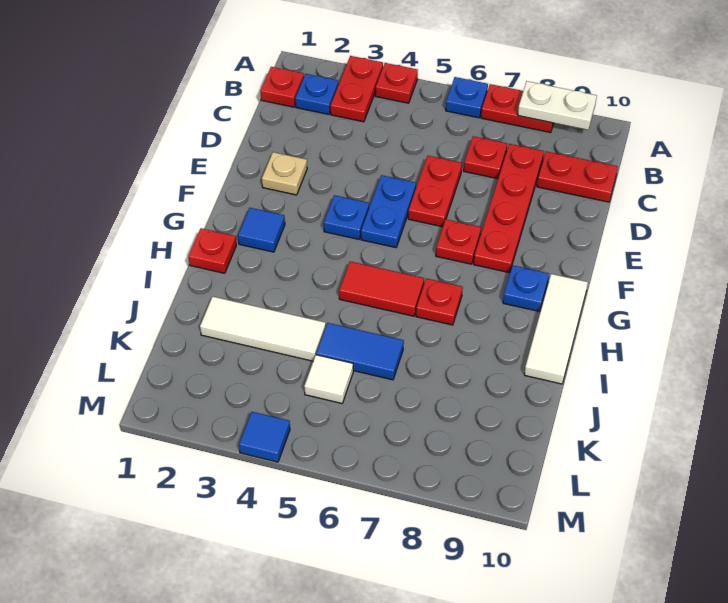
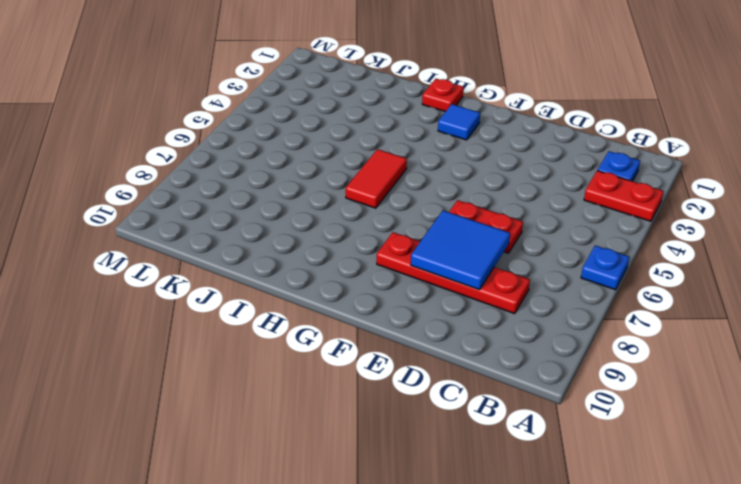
blue 2x2 tile [411,211,510,290] -> none
none -> red 1x1 plate [375,63,418,103]
none -> red 1x2 plate [481,84,554,133]
none -> red 1x1 plate [260,67,304,107]

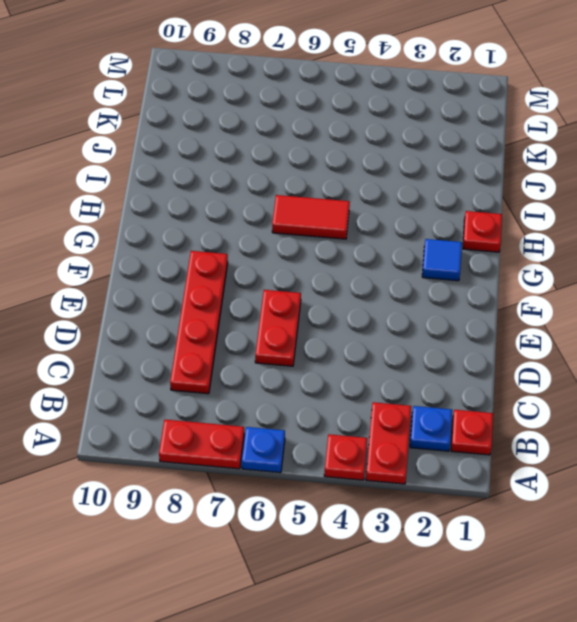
none -> red 1x1 plate [464,136,507,179]
none -> red 1x2 plate [537,151,618,202]
none -> tan 1x1 plate [262,152,307,195]

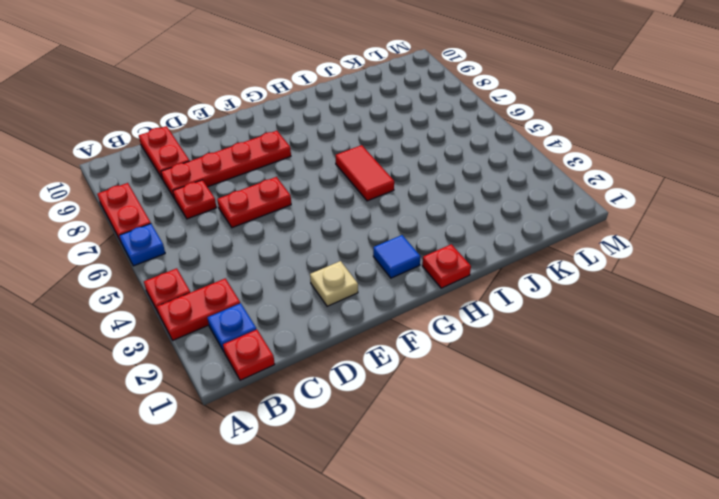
none -> blue 1x2 plate [361,175,416,248]
none -> blue 1x1 plate [324,195,369,239]
none -> red 1x1 plate [436,220,481,264]

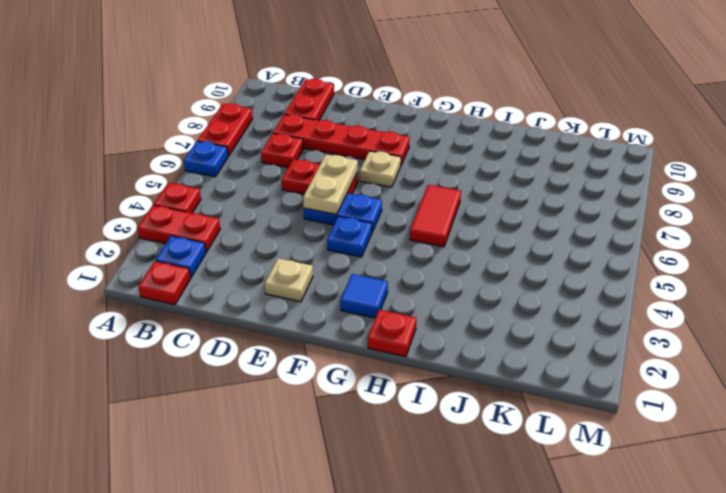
tan 1x2 plate [303,155,358,215] -> none
tan 1x1 plate [360,151,401,187] -> red 1x1 plate [436,220,481,264]
none -> blue 1x1 plate [503,265,549,311]
none -> white 1x3 tile [524,274,588,384]
none -> red 1x1 plate [416,278,463,325]

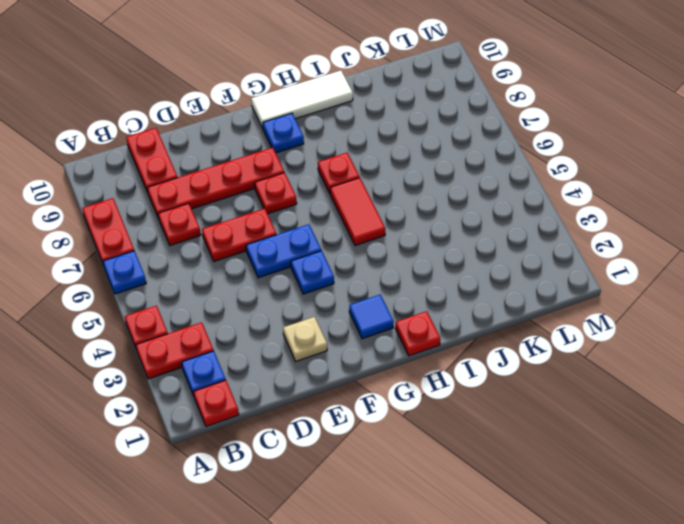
none -> white 1x3 tile [200,296,326,361]
none -> blue 1x2 tile [316,323,404,380]
none -> white 1x1 tile [304,355,353,403]

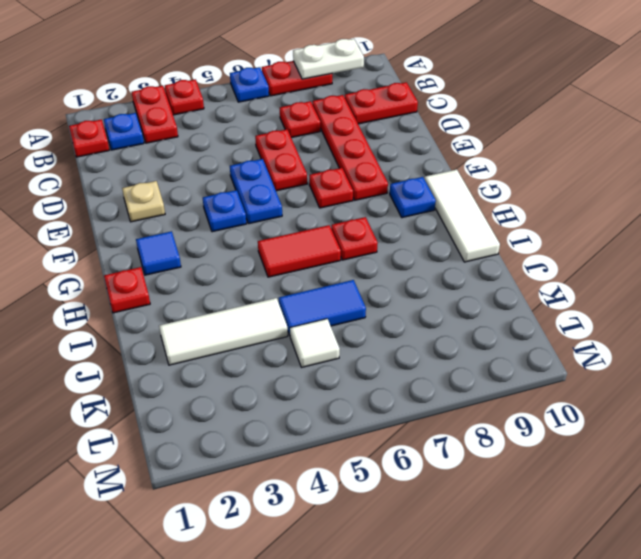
none -> blue 1x1 tile [239,412,290,462]

